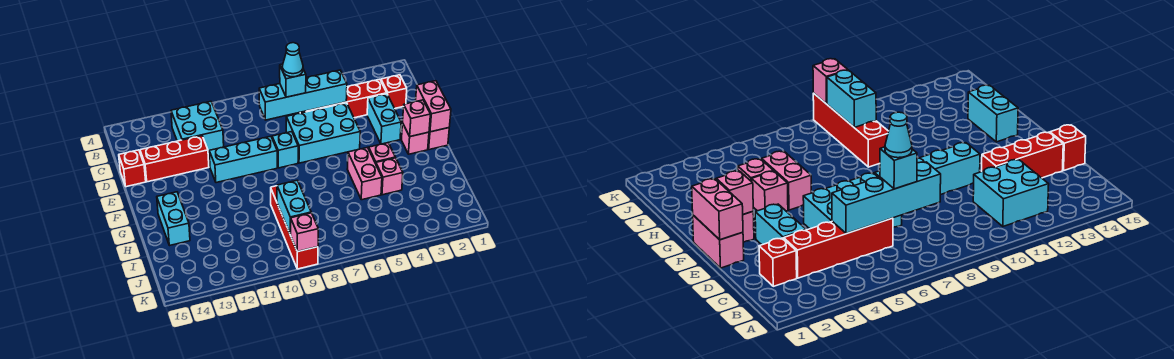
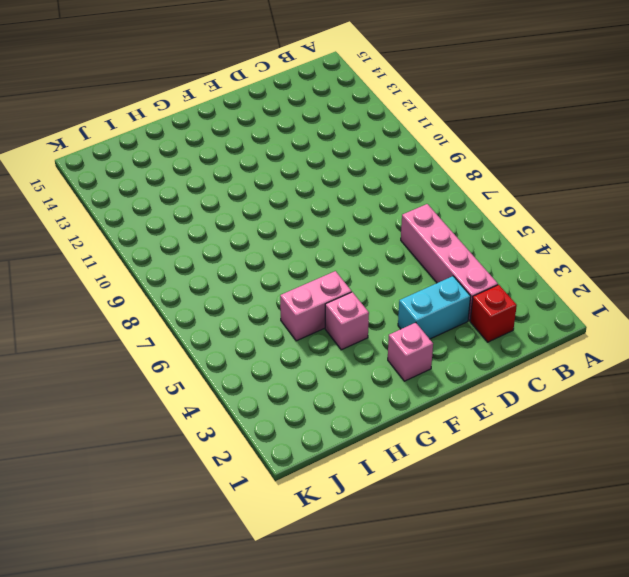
pink 1x4 brick [401,204,498,321] -> red 1x4 brick [300,79,387,118]
none -> cyan 2x2 brick [171,101,224,151]
none -> cyan 2x3 brick [286,103,360,163]
none -> red 1x3 brick [140,136,209,182]

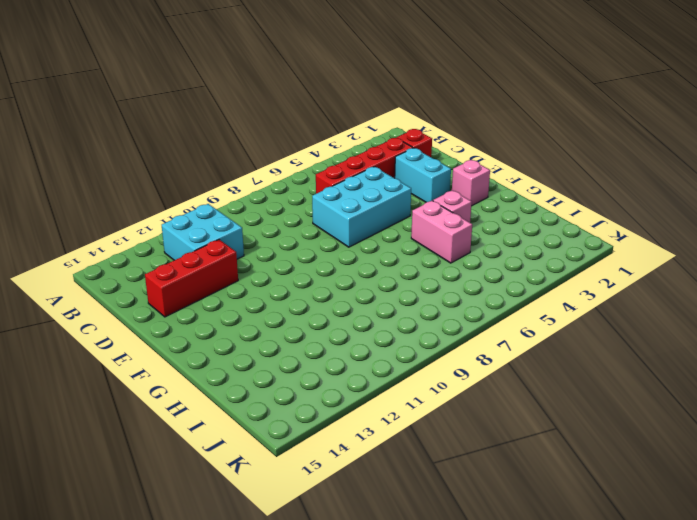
none -> red 1x1 brick [119,150,146,187]
none -> pink 1x2 brick [428,128,449,150]
none -> cyan 1x1 brick [272,132,298,168]

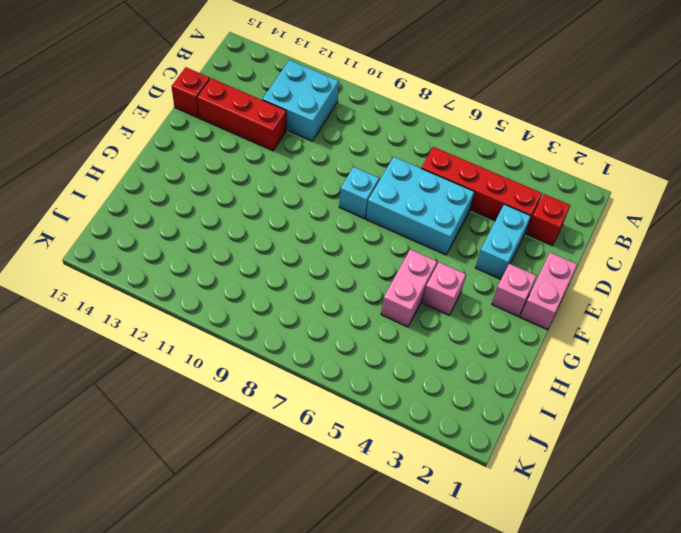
none -> cyan 1x3 brick [209,136,277,183]
none -> cyan 1x2 brick [157,192,190,245]
none -> pink 1x1 brick [376,158,403,195]

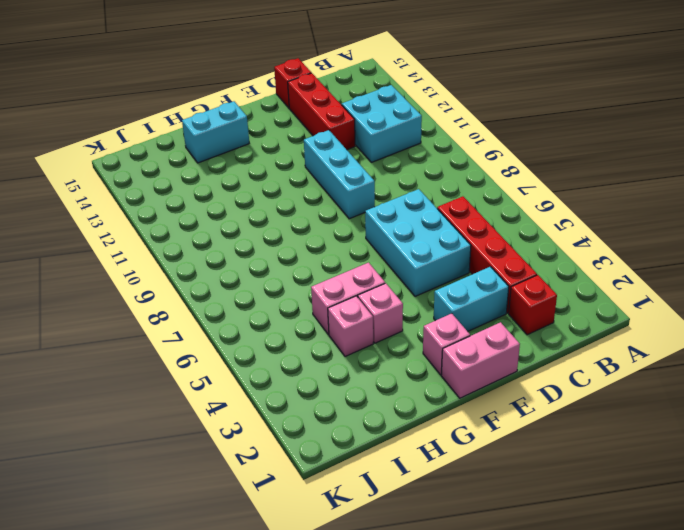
none -> cyan 1x1 brick [272,132,298,168]
none -> red 1x4 brick [271,186,318,269]
none -> cyan 1x4 brick [259,70,347,120]

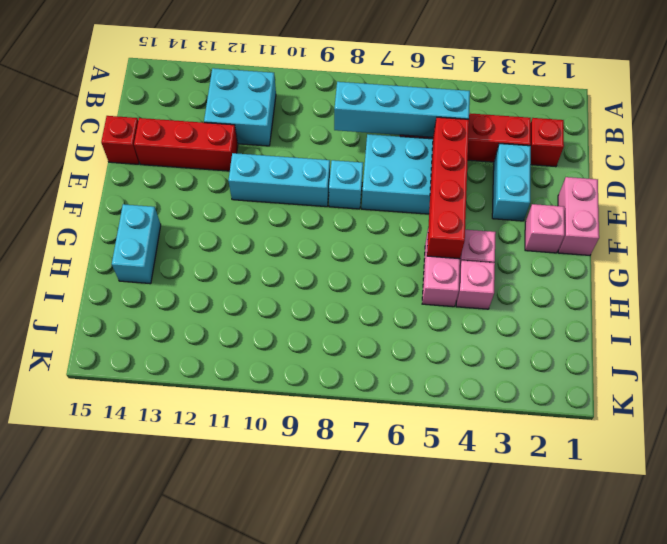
red 1x4 brick [427,117,469,259] -> red 1x4 brick moved to [271,186,318,269]
none -> pink 1x2 brick [416,81,451,132]
none -> pink 1x1 brick [403,100,430,137]
none -> cyan 1x2 brick [277,180,311,235]

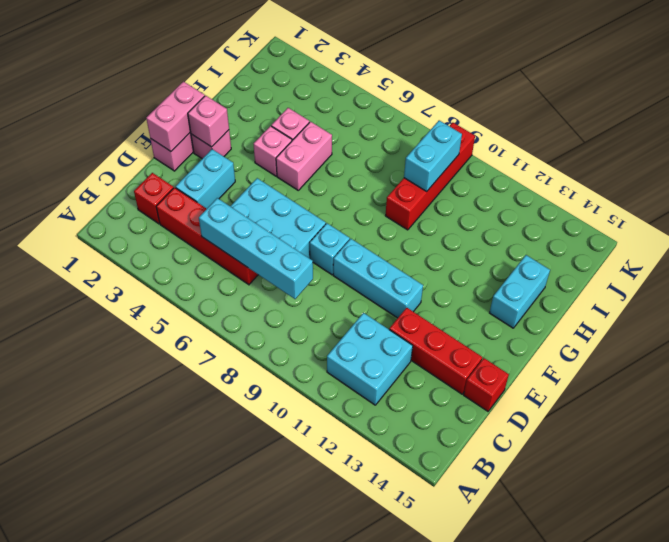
none -> pink 1x1 brick [291,213,318,252]
none -> cyan 1x1 brick [280,64,306,97]
none -> cyan 1x1 cone [282,43,303,77]

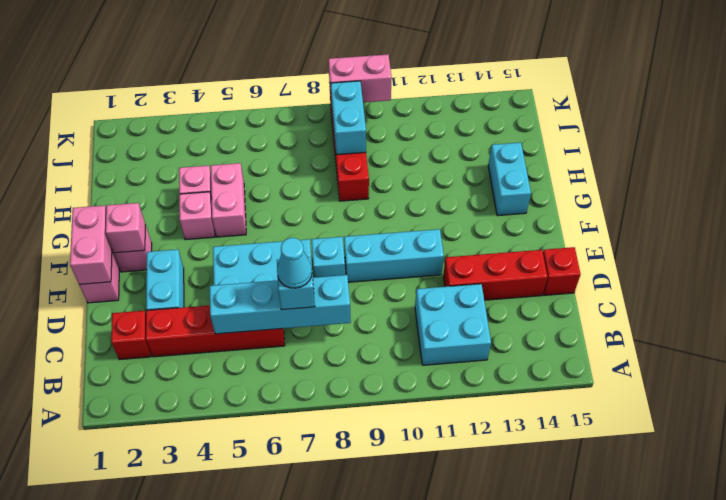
pink 1x2 brick [328,54,392,104] -> pink 1x1 brick [291,213,318,252]

